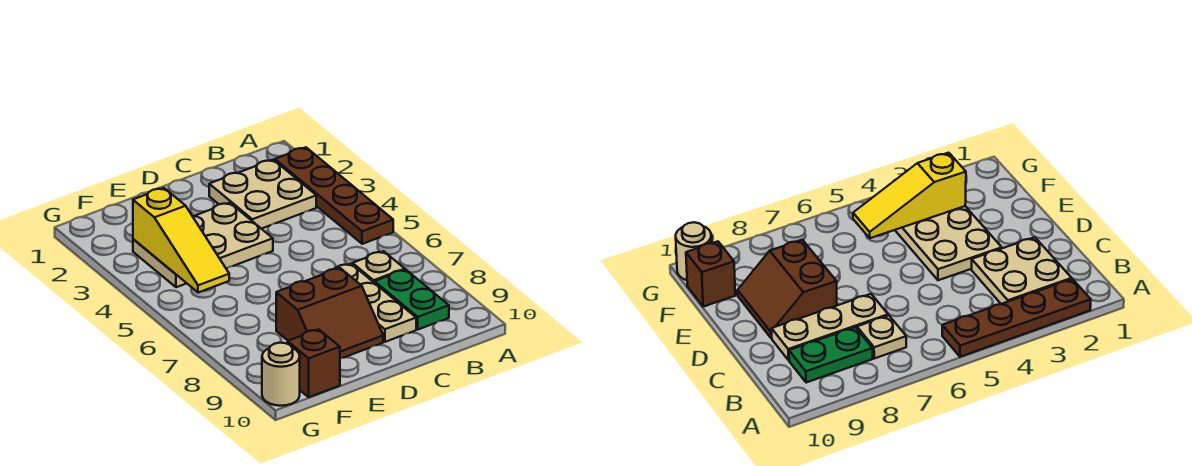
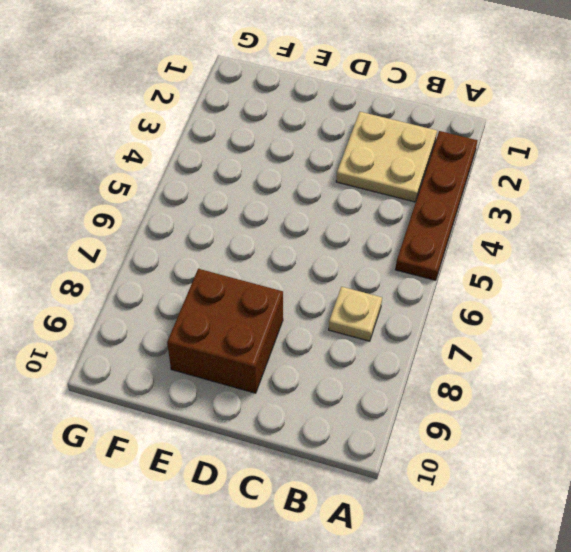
brown 2x2 brick [167,269,283,393] -> brown 2x2 slope [276,268,383,358]
none -> green 1x2 plate [375,270,449,329]
none -> tan 1x3 plate [335,264,416,342]

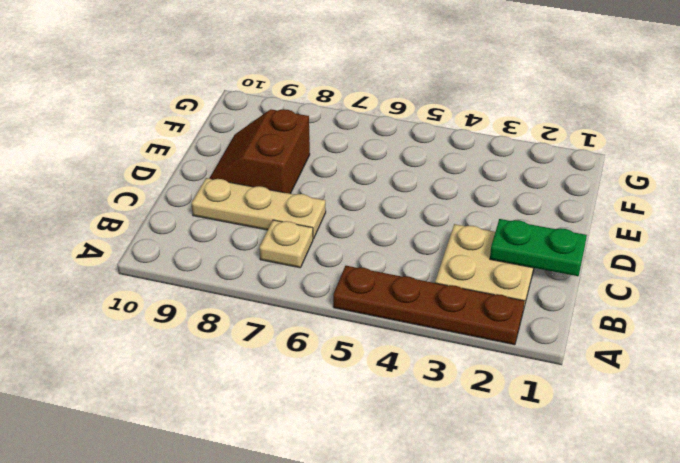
green 1x2 plate [490,219,587,276] -> green 1x2 plate moved to [375,270,449,329]
none -> tan 2x3 plate [133,203,273,287]
none -> brown 1x1 brick [288,329,340,397]

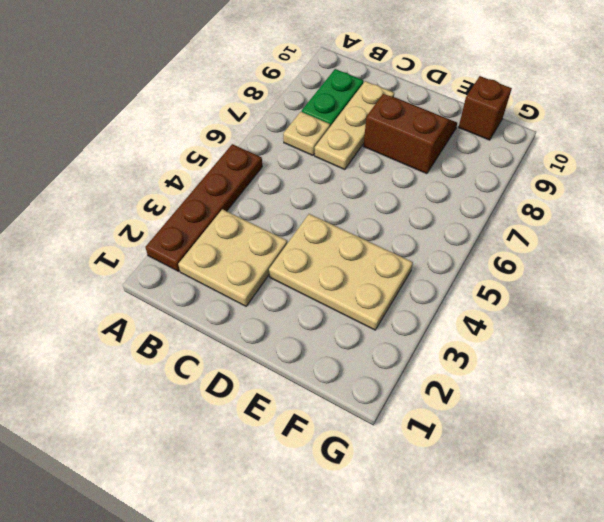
none -> tan 1x1 round brick [262,343,300,406]
none -> yellow 1x3 slope [133,188,229,293]

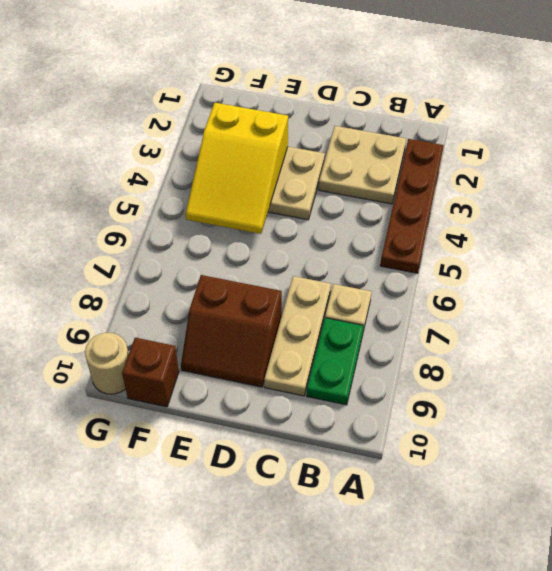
yellow 2x3 slope [185,103,288,234] -> yellow 1x3 slope [133,188,229,293]

